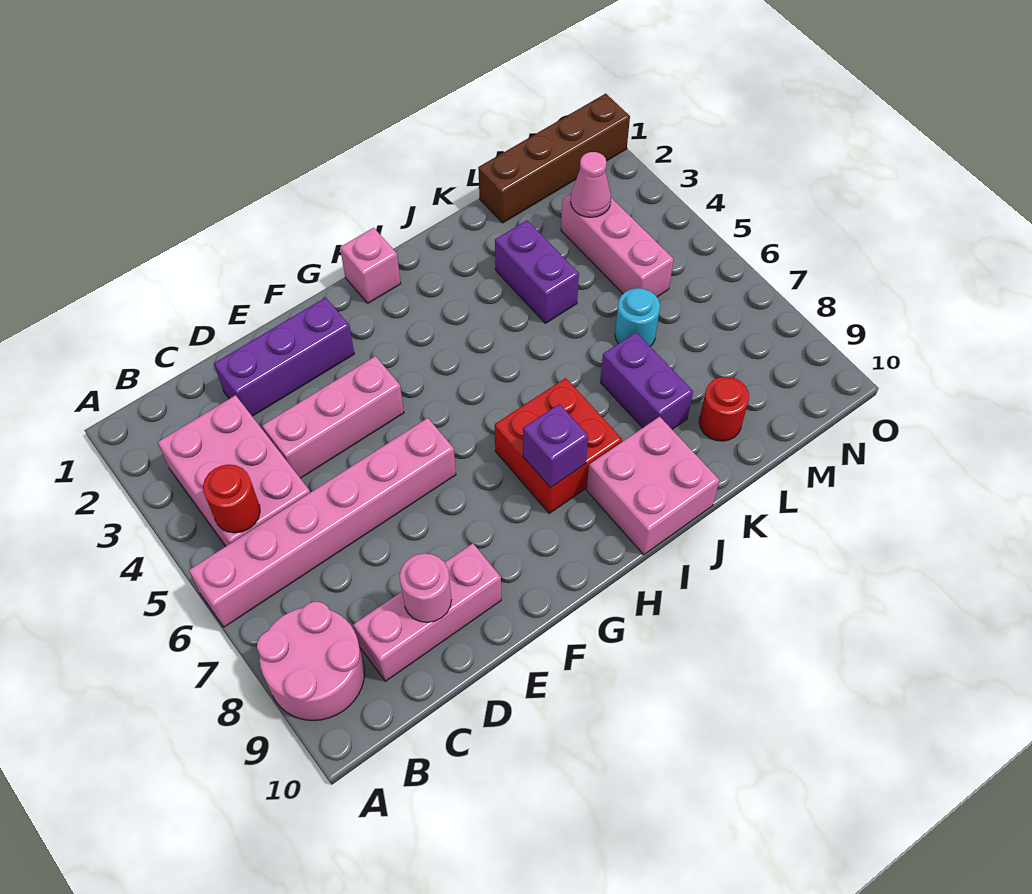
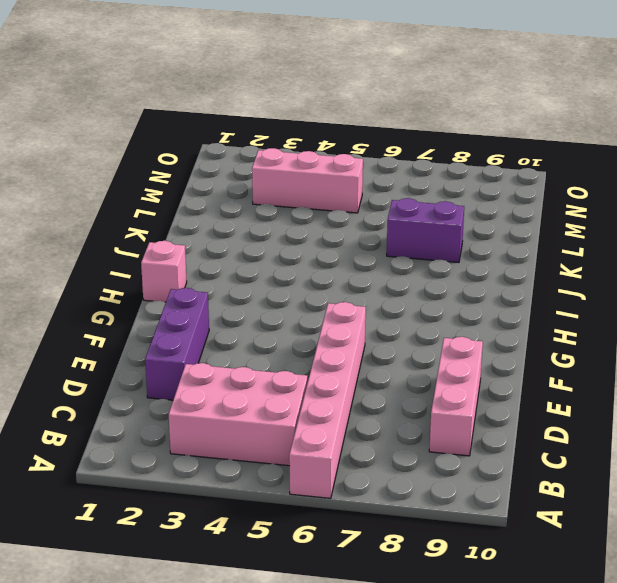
none -> pink 2x2 round brick [257,602,365,721]
none -> pink 1x3 brick [262,356,404,478]
none -> red 2x2 brick [495,378,622,513]

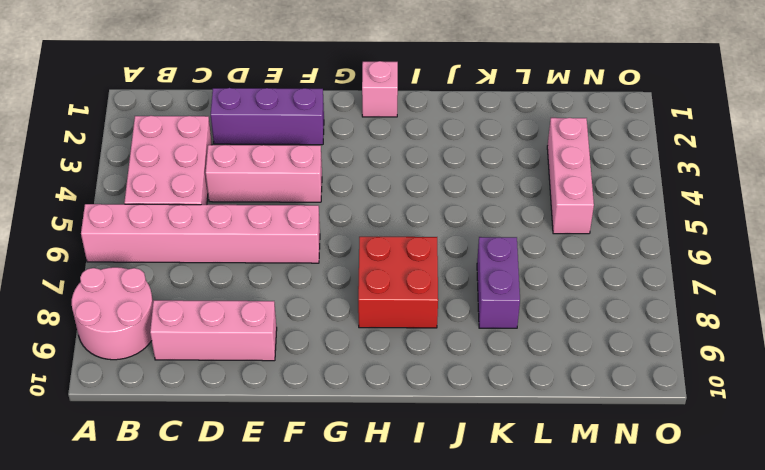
none -> pink 2x2 brick [587,417,720,555]
none -> purple 1x2 brick [495,220,579,323]
none -> brown 1x4 brick [478,94,630,223]

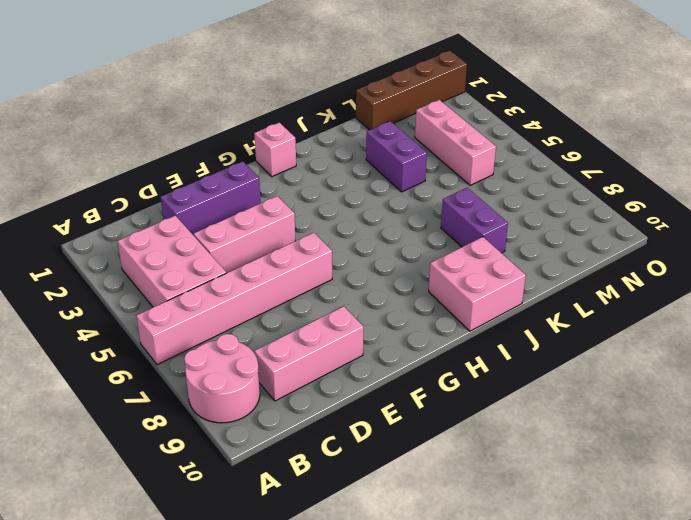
none -> red 2x2 brick [495,378,622,513]
none -> cyan 1x1 round brick [615,288,660,346]
none -> red 1x1 round brick [699,377,749,441]

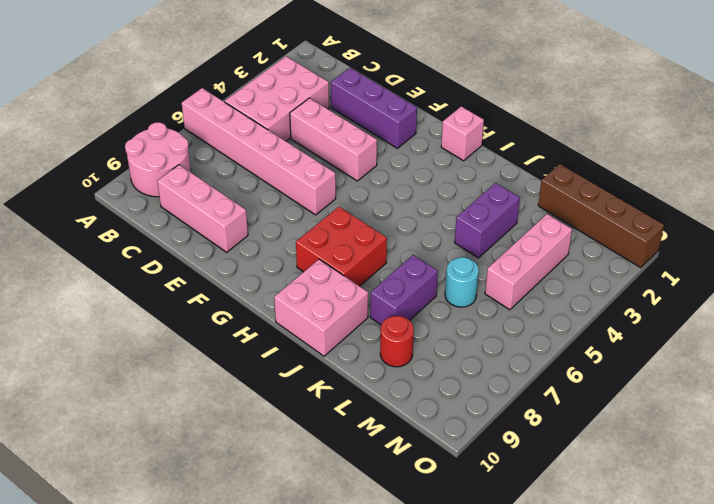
none -> red 1x1 round brick [203,465,260,533]
none -> pink 1x1 round brick [400,553,451,622]
none -> purple 1x1 brick [523,404,588,488]

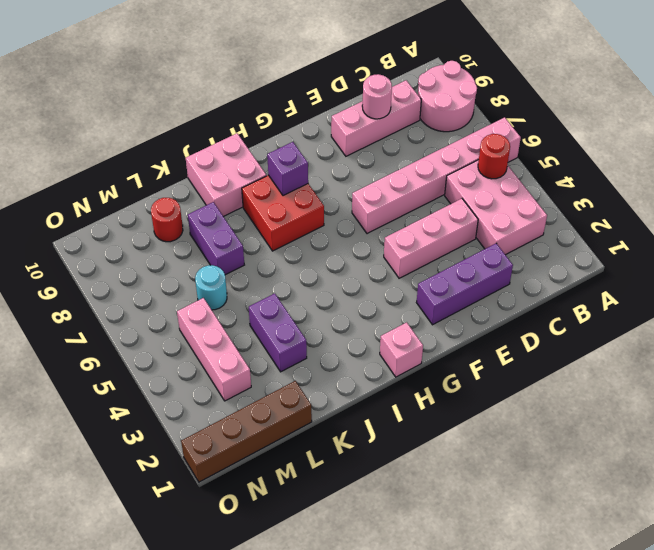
none -> pink 1x1 cone [571,152,611,217]

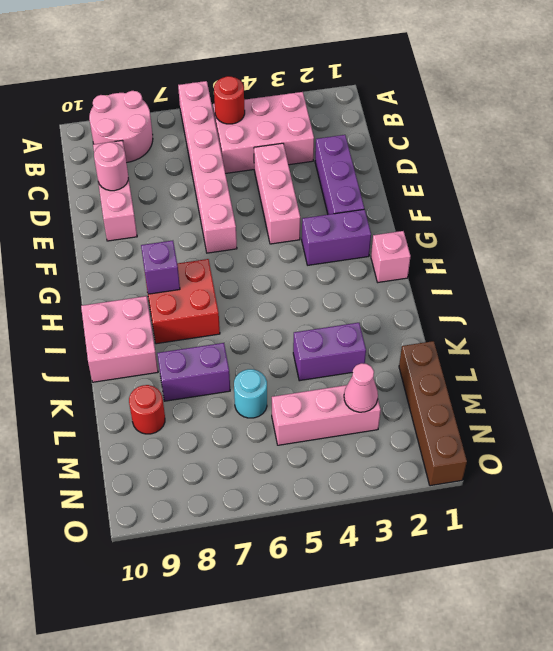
purple 1x2 brick [302,209,371,265] -> none

